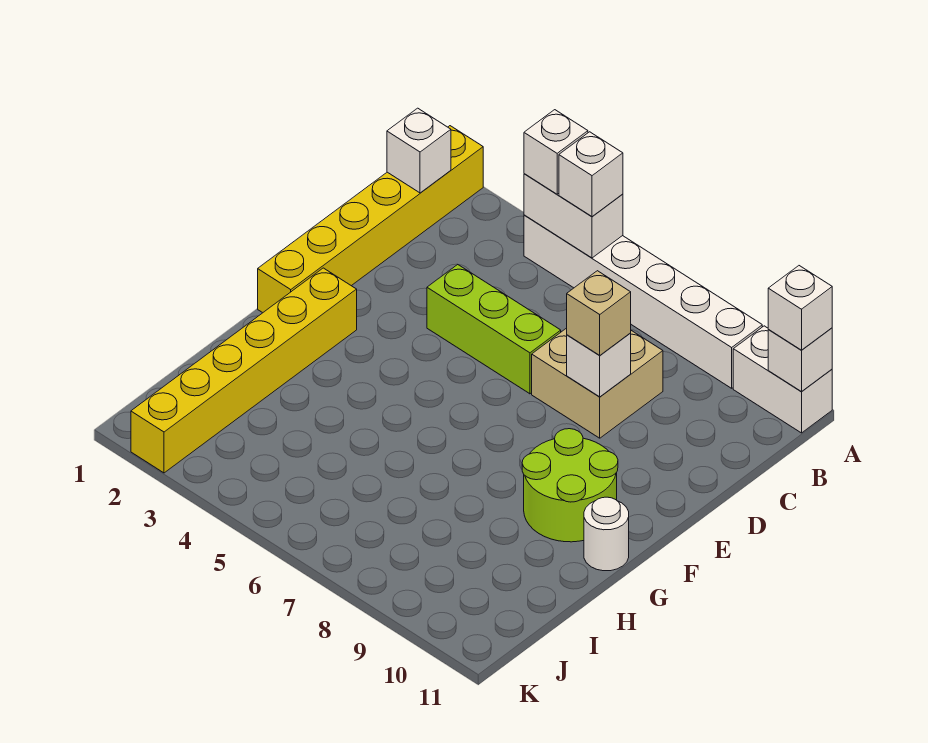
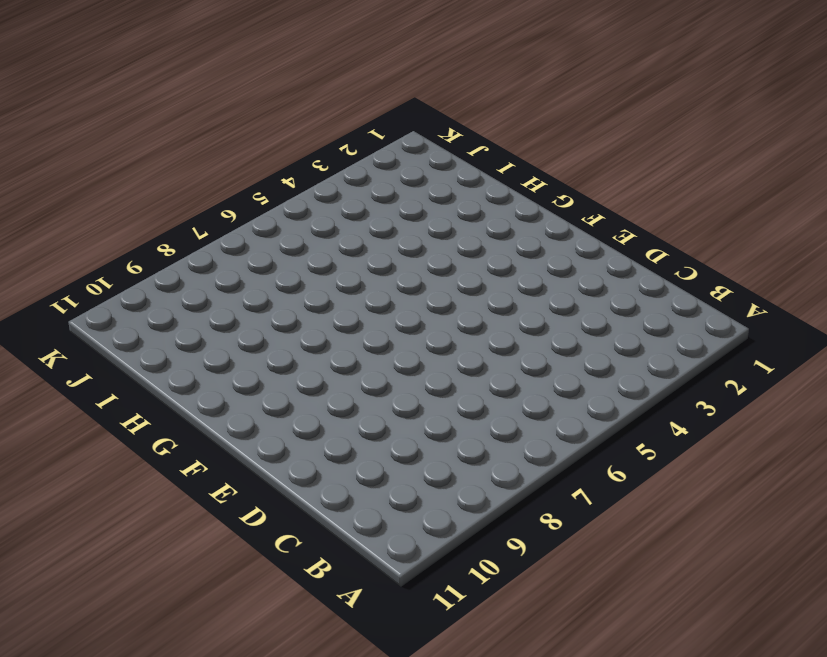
none -> yellow 1x6 brick [258,126,483,313]
none -> white 1x6 brick [524,215,762,388]
none -> white 1x2 brick [733,326,832,433]

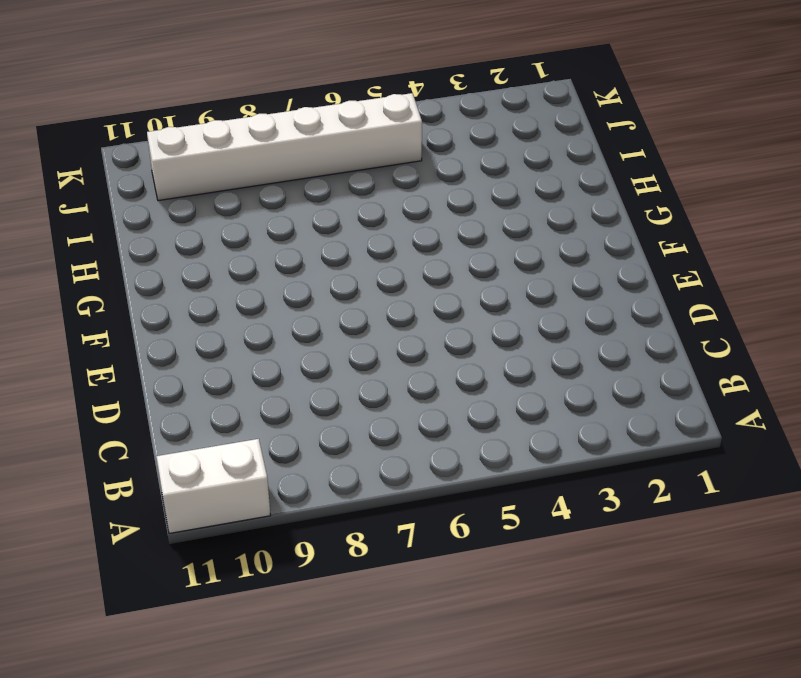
white 1x6 brick [147,93,422,201] -> white 1x6 brick moved to [524,215,762,388]
none -> yellow 1x6 brick [258,126,483,313]
none -> tan 2x2 brick [532,328,663,438]
none -> lime 1x3 brick [427,264,561,394]

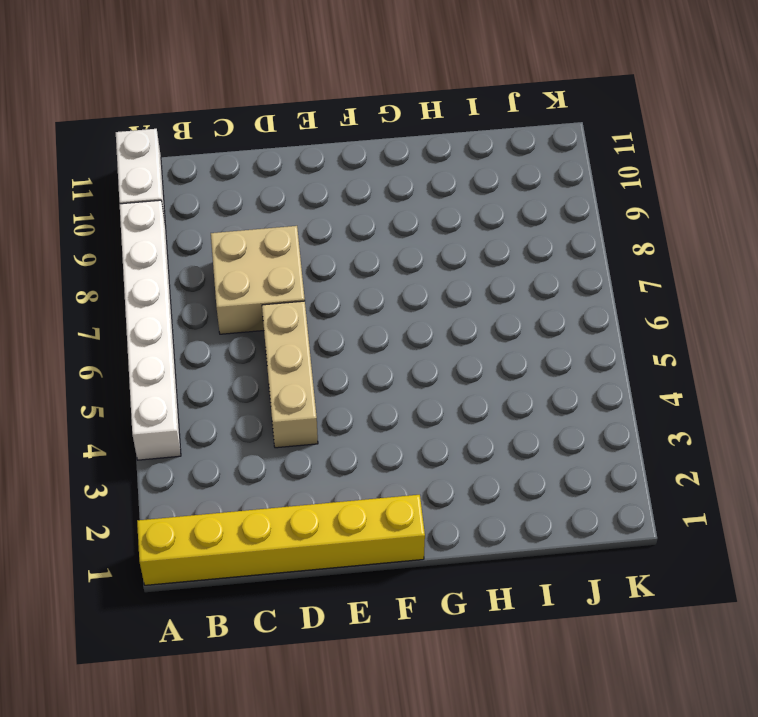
tan 1x3 brick [262,301,318,448] -> lime 1x3 brick [427,264,561,394]
none -> yellow 1x6 brick [131,268,357,473]
none -> lime 2x2 round brick [522,429,618,542]
none -> white 1x1 round brick [584,497,629,571]

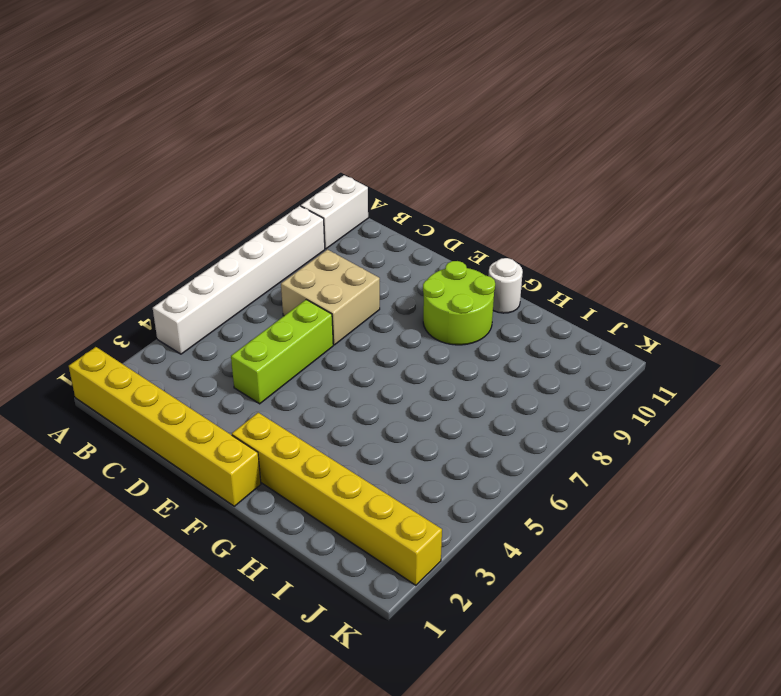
none -> white 1x2 brick [524,174,623,258]
none -> white 1x1 brick [768,328,832,392]
none -> white 1x1 brick [387,108,451,193]

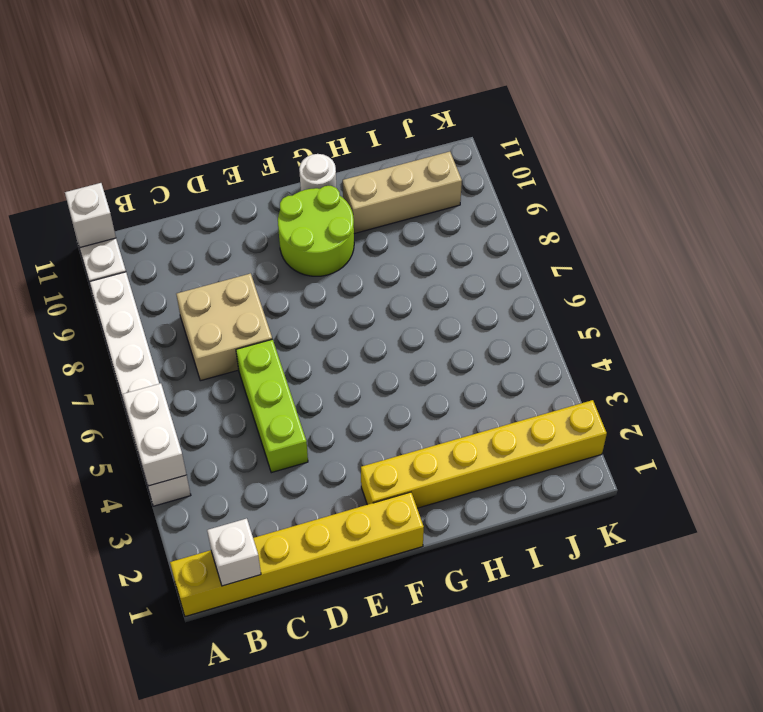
tan 1x3 brick [343,152,462,234] -> none
none -> white 1x1 brick [567,333,631,397]
none -> white 1x1 brick [524,110,588,194]
none -> white 1x1 brick [559,132,623,217]

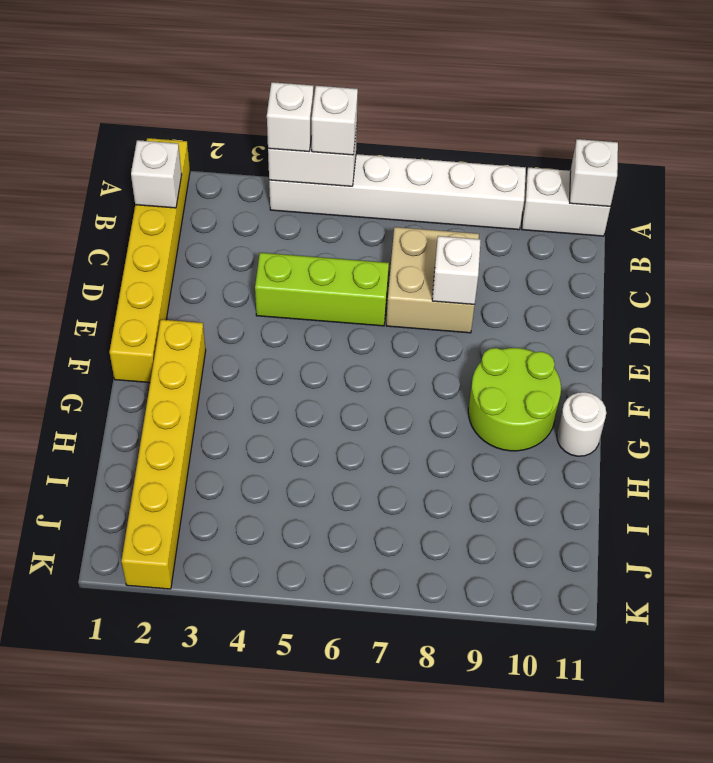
none -> white 1x1 brick [768,266,832,350]
none -> tan 1x1 brick [567,271,631,355]

